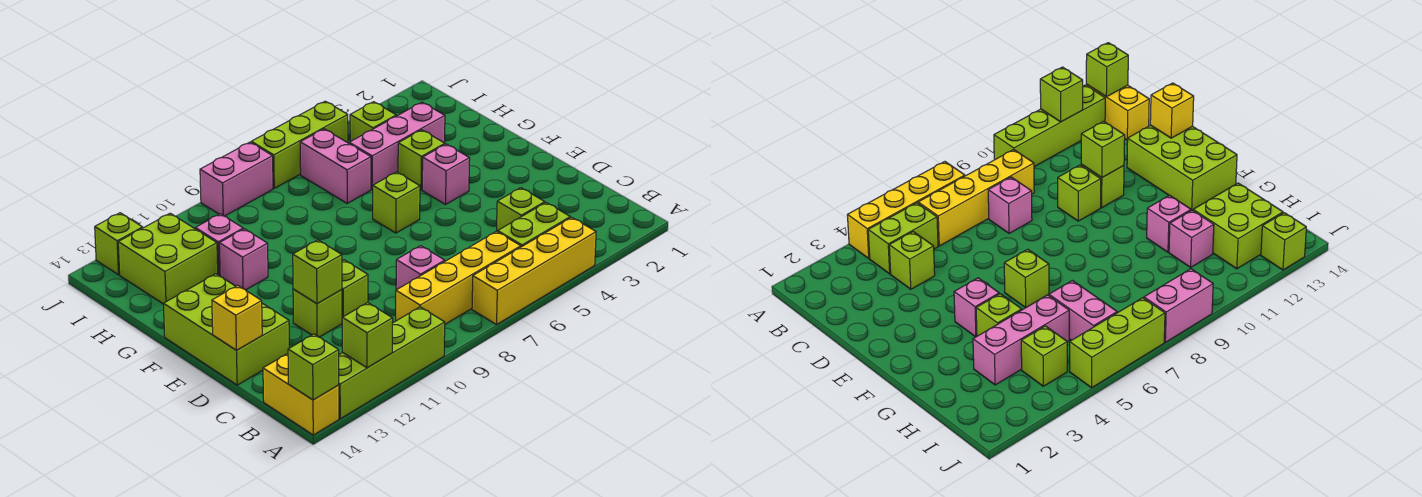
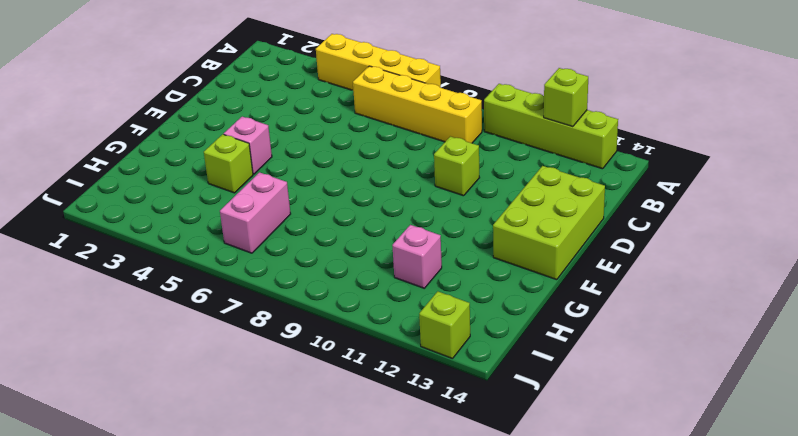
none -> yellow 1x2 brick [263,354,339,435]
none -> lime 1x2 brick [498,203,570,247]
none -> lime 1x1 brick [497,188,545,232]

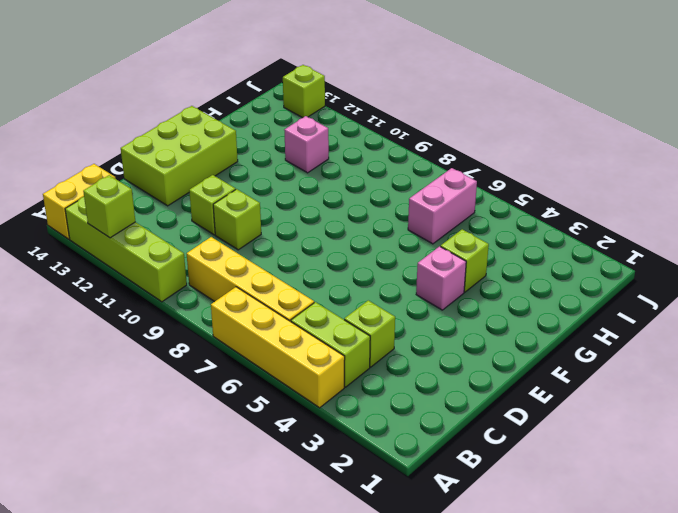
none -> pink 1x1 brick [396,246,445,290]
none -> lime 1x1 brick [373,172,420,233]
none -> pink 1x1 brick [219,229,268,290]

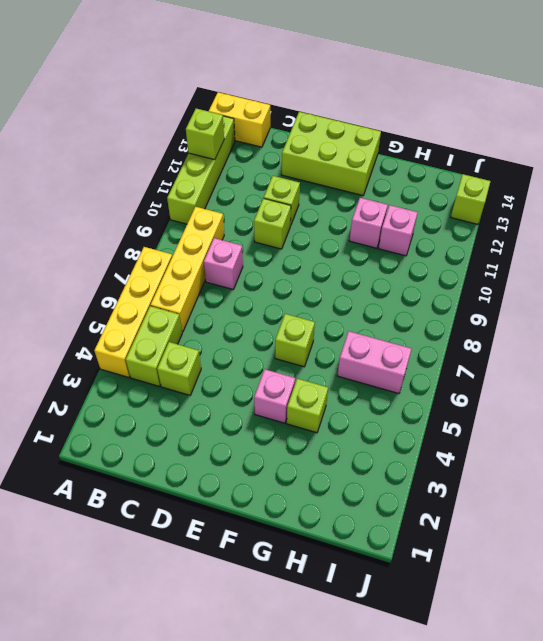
none -> pink 1x3 brick [349,102,445,189]
none -> lime 2x2 brick [118,213,218,304]
none -> lime 1x1 brick [350,102,396,141]

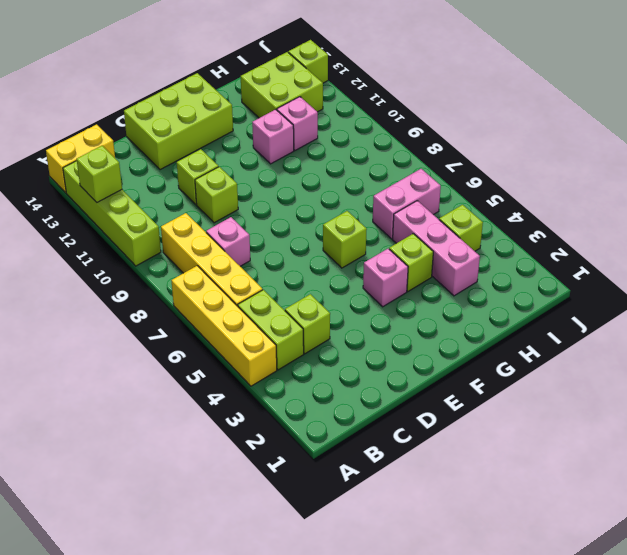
none -> lime 1x3 brick [251,101,348,188]
none -> pink 1x2 brick [200,142,273,216]
none -> lime 1x1 brick [288,334,339,400]

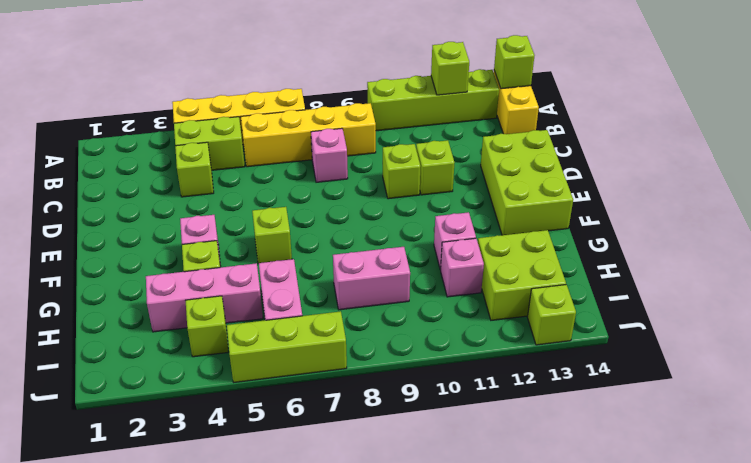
pink 1x2 brick [333,247,410,310] -> pink 1x2 brick moved to [200,142,273,216]
none -> lime 1x1 brick [293,240,342,304]
none -> yellow 1x1 brick [212,285,262,350]

